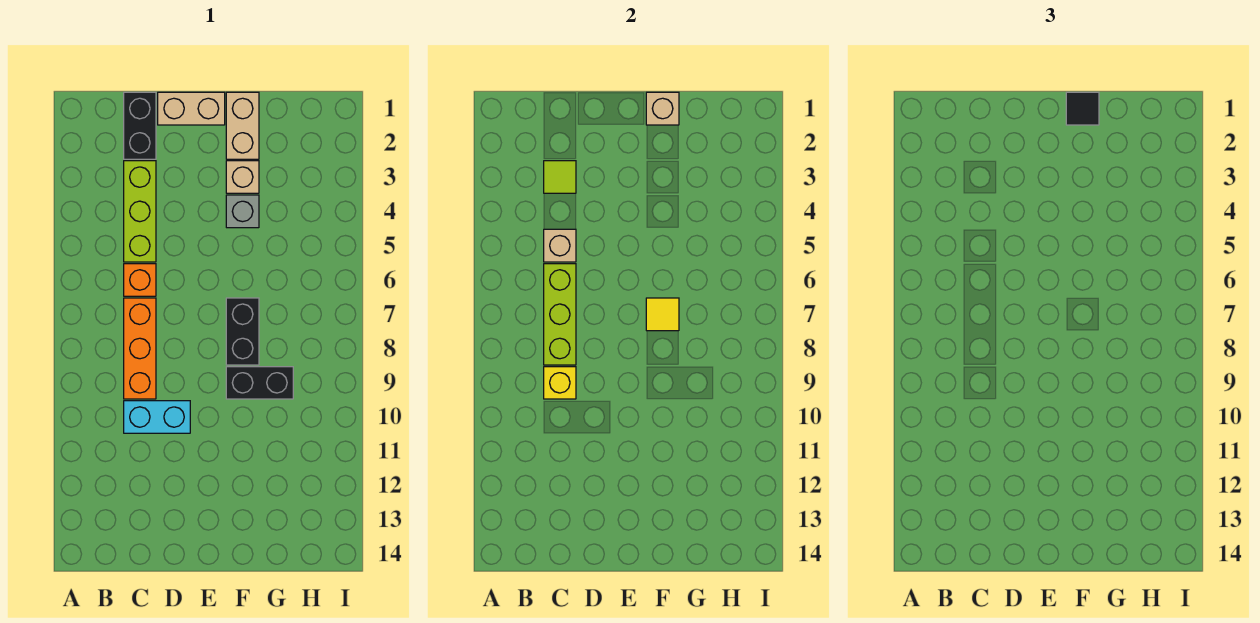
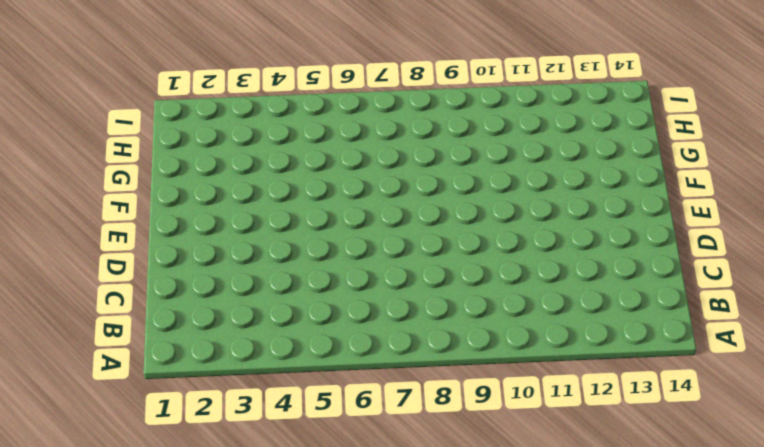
none -> black 1x2 brick [124,92,156,159]
none -> lime 1x3 brick [124,161,156,262]
none -> orange 1x1 brick [124,264,156,296]

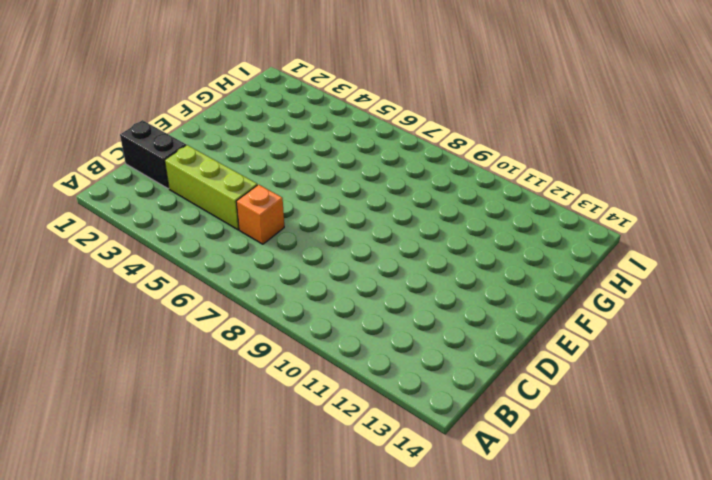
none -> orange 1x3 brick [124,298,156,399]
none -> cyan 1x2 brick [124,401,190,433]
none -> tan 1x2 brick [158,92,225,125]

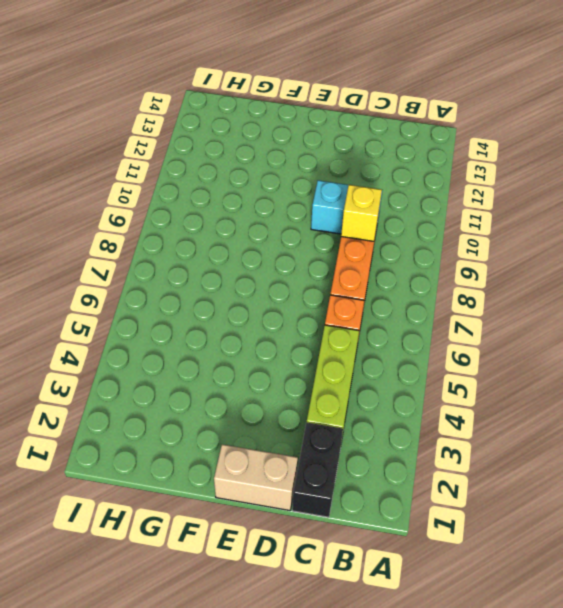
none -> tan 1x2 brick [226,92,259,159]
none -> tan 1x1 brick [226,161,259,193]
none -> grey 1x1 brick [226,195,259,228]

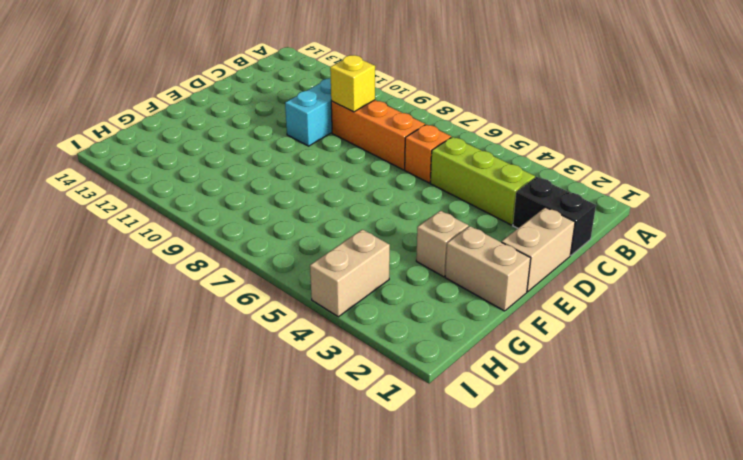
tan 1x2 brick [310,229,390,317] -> none
none -> grey 1x1 brick [226,195,259,228]
none -> black 1x2 brick [226,298,259,365]
none -> black 1x2 brick [226,367,293,399]

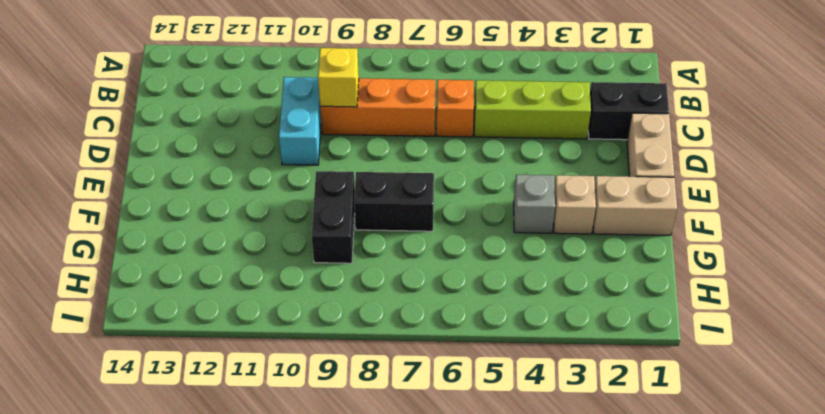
none -> lime 1x1 tile [544,161,576,193]
none -> tan 1x1 brick [544,229,576,262]
none -> lime 1x3 brick [544,264,576,365]

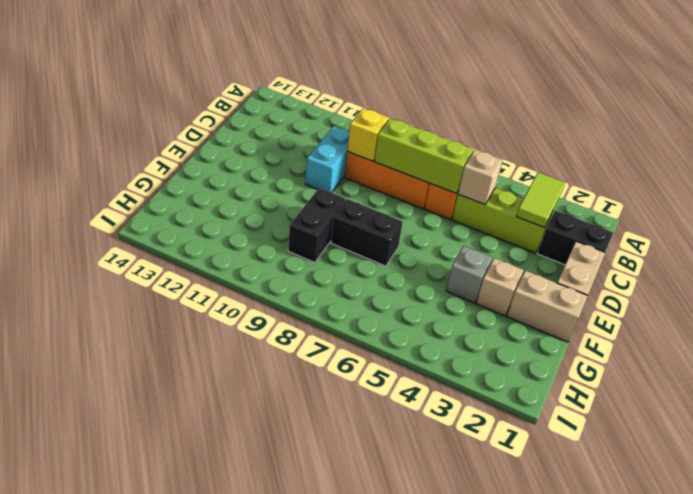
lime 1x2 tile [516,172,565,227] -> lime 1x1 tile [544,161,576,193]
none -> tan 1x1 brick [646,92,679,125]
none -> yellow 1x1 tile [646,298,679,331]
none -> black 1x1 tile [1066,92,1099,125]

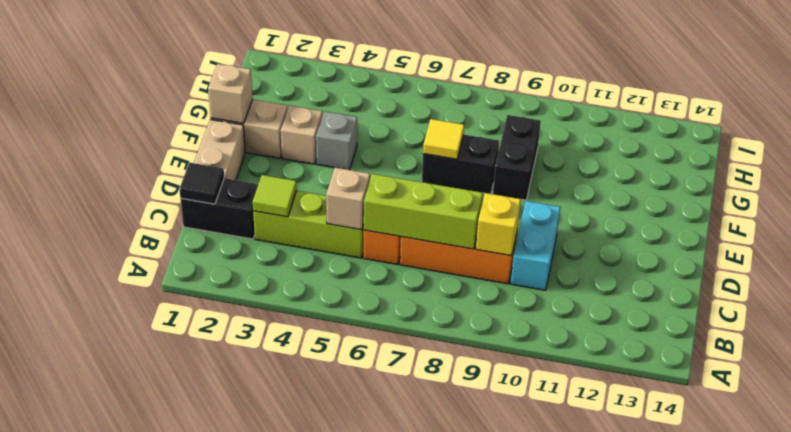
black 1x1 tile [179,163,224,204] -> black 1x1 tile moved to [1066,92,1099,125]

